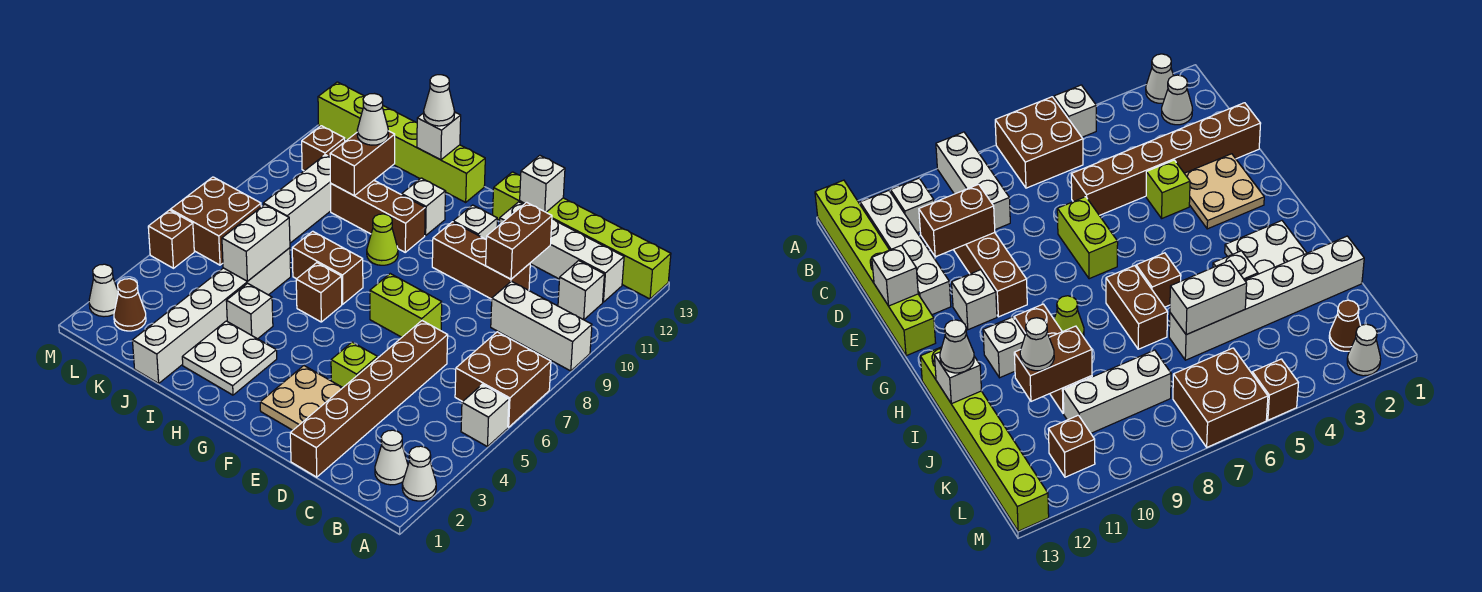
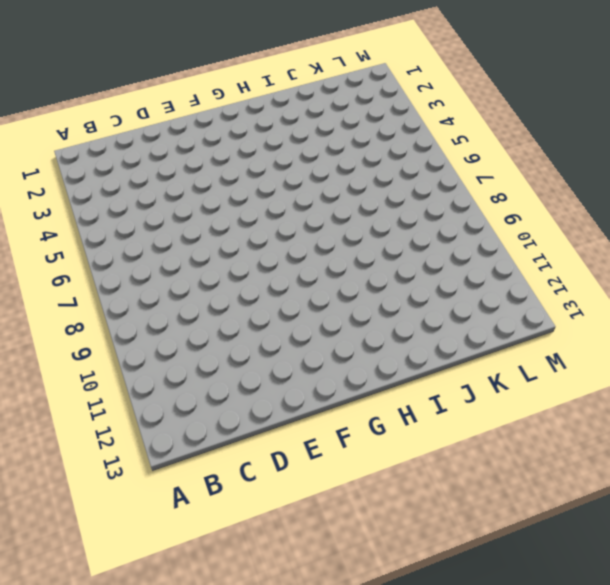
none -> white 1x1 cone [402,446,436,501]
none -> white 1x1 brick [461,384,509,446]
none -> brown 2x2 brick [455,332,551,427]
none -> white 1x3 brick [491,281,592,371]

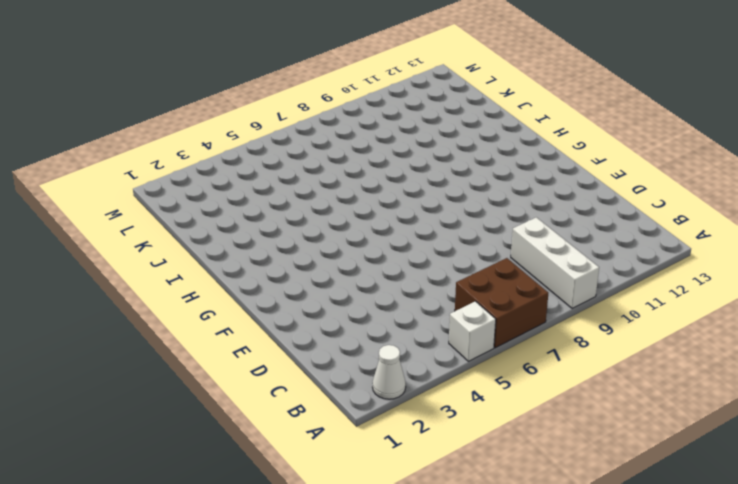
none -> lime 1x6 brick [493,172,671,299]
none -> white 1x1 cone [375,430,408,485]
none -> white 1x1 brick [558,261,604,320]
none -> white 1x4 brick [499,202,624,302]

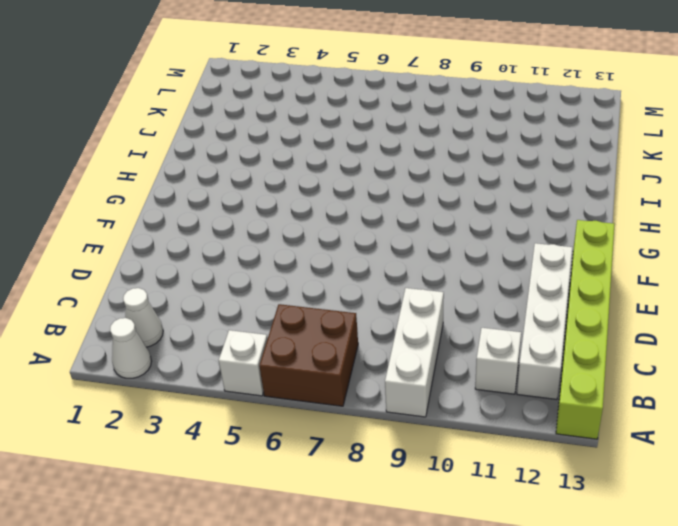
none -> brown 1x6 brick [290,321,448,477]
none -> brown 1x3 brick [432,222,530,299]
none -> tan 2x2 plate [260,366,343,430]
none -> lime 1x1 brick [331,342,378,387]

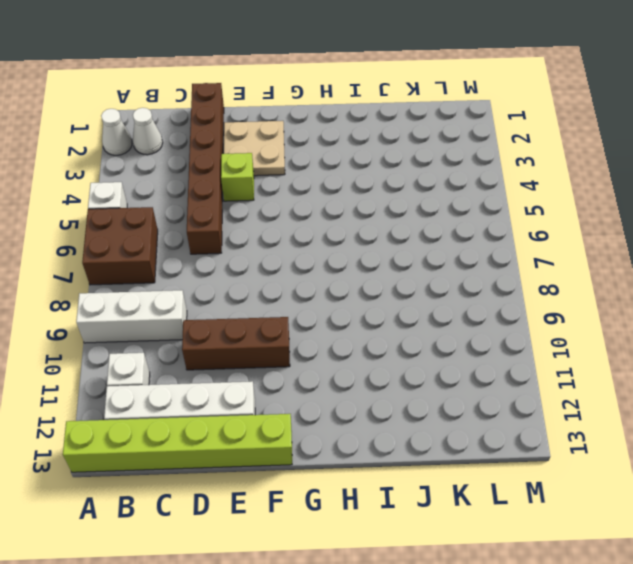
none -> lime 1x2 brick [370,274,442,337]
none -> white 1x1 brick [453,205,497,239]
none -> white 2x2 plate [182,321,277,395]
none -> brown 1x1 brick [296,263,342,322]

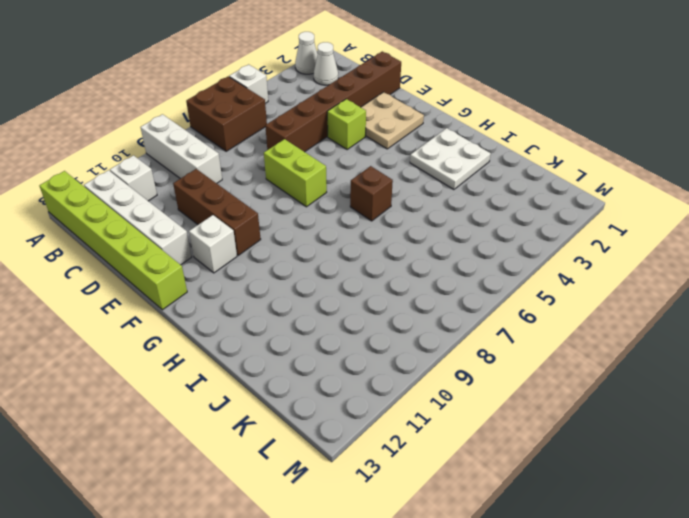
none -> brown 1x2 brick [292,231,363,304]
none -> lime 1x1 cone [367,214,398,265]
none -> brown 1x3 brick [331,181,425,252]
none -> white 1x1 brick [402,178,445,236]

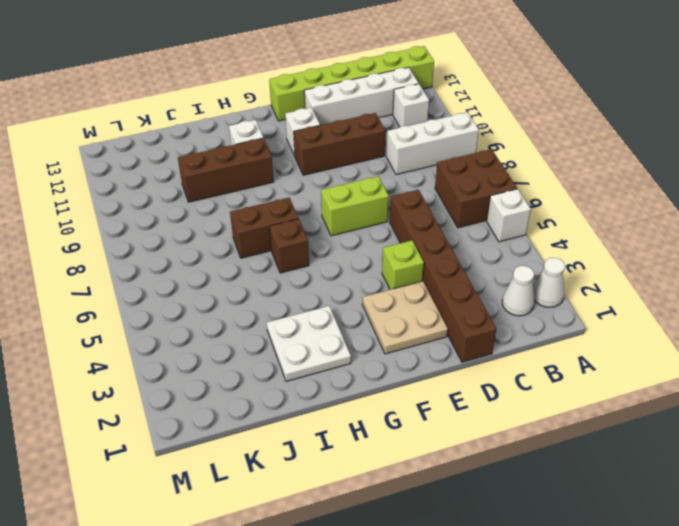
none -> lime 1x1 cone [367,214,398,265]
none -> lime 1x6 brick [318,82,485,202]
none -> white 1x1 brick [226,283,273,339]
none -> white 1x6 brick [132,248,291,383]

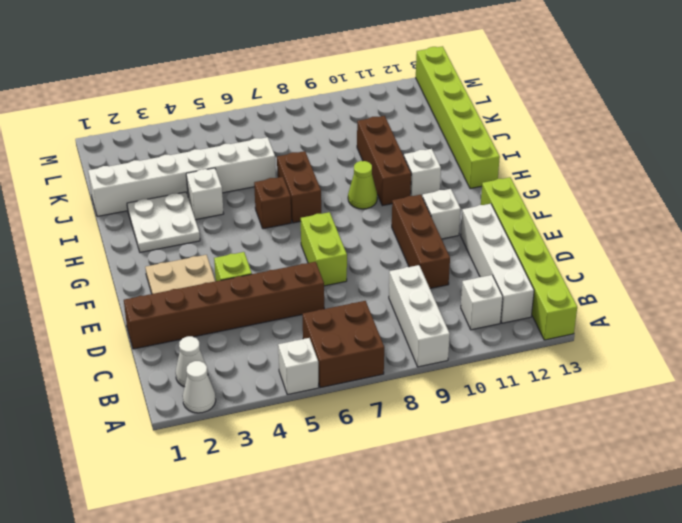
none -> white 1x3 brick [263,155,331,243]
none -> brown 1x1 cone [114,279,146,331]
none -> brown 2x2 brick [171,177,261,265]
none -> brown 1x1 brick [302,126,345,171]

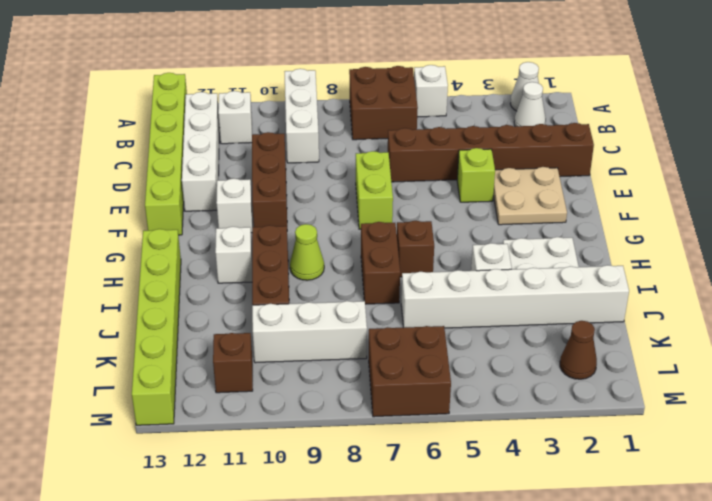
none -> white 1x1 cone [89,264,118,317]
none -> brown 1x1 brick [148,210,194,268]
none -> brown 1x2 brick [486,202,552,279]
none -> white 1x1 brick [520,155,565,212]

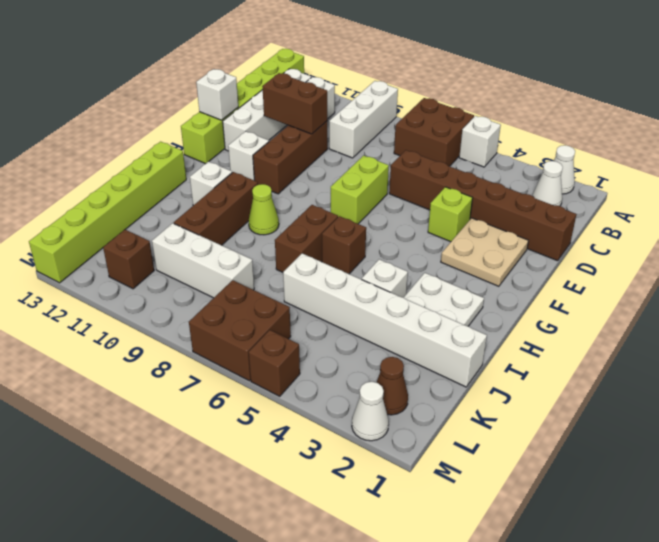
none -> white 1x1 brick [417,112,461,160]
none -> white 1x2 brick [222,205,290,281]
none -> brown 1x2 brick [330,131,395,196]
none -> white 1x1 cone [424,75,455,126]

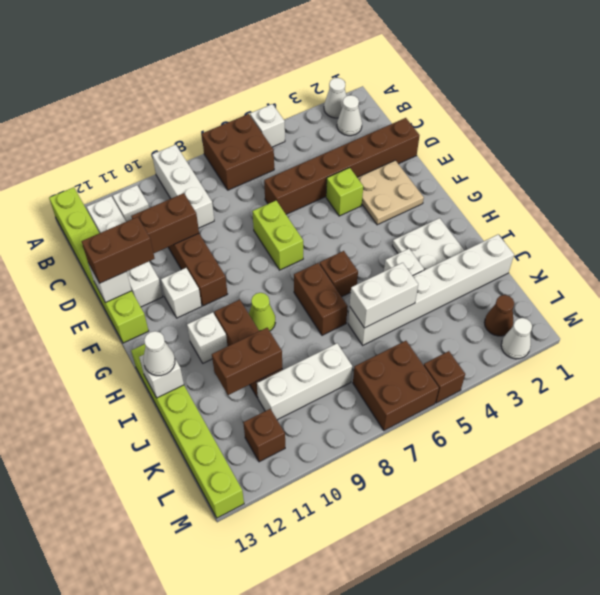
brown 1x2 brick [81,217,155,283] -> none
none -> white 1x1 cone [357,94,388,145]

